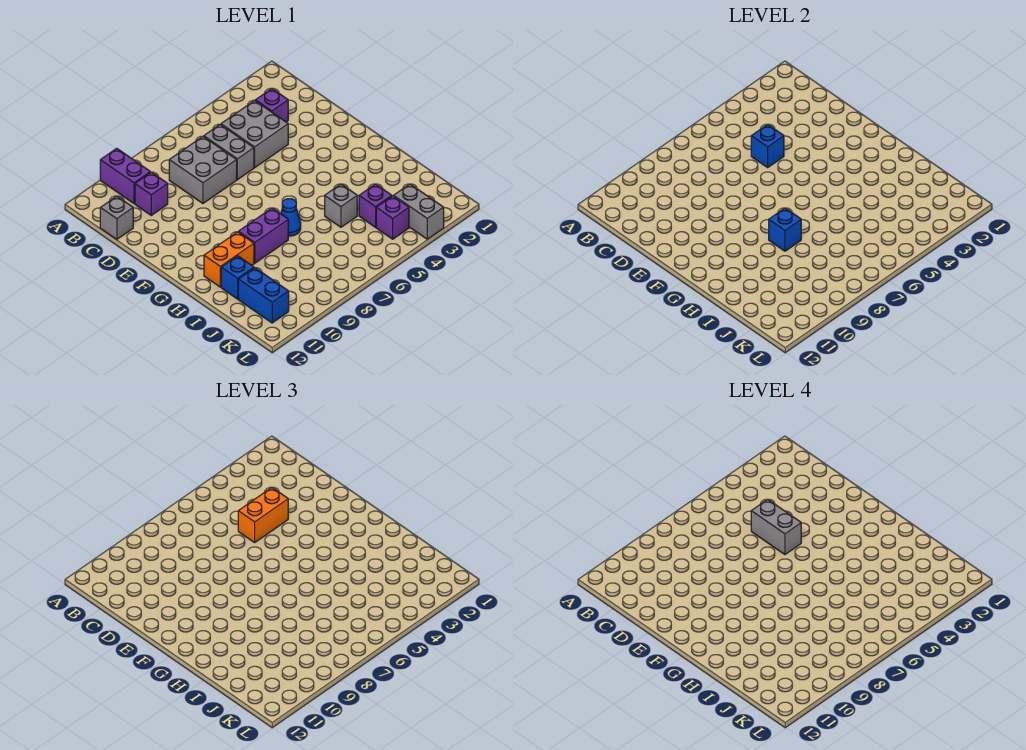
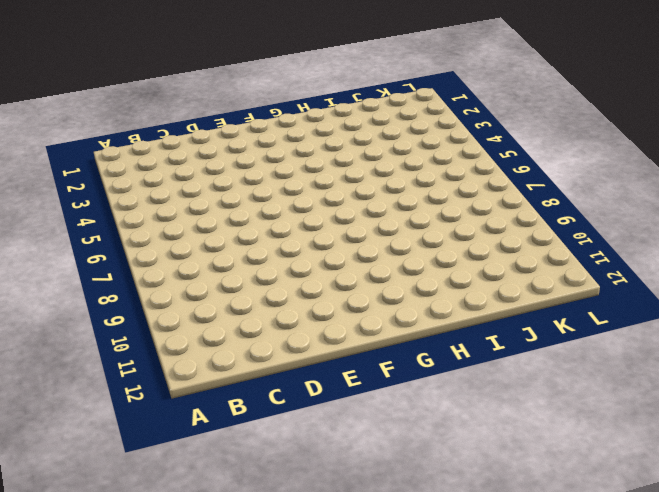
none -> purple 1x2 brick [100,148,150,204]
none -> purple 1x1 brick [255,89,288,122]
none -> grey 2x2 brick [221,100,288,168]

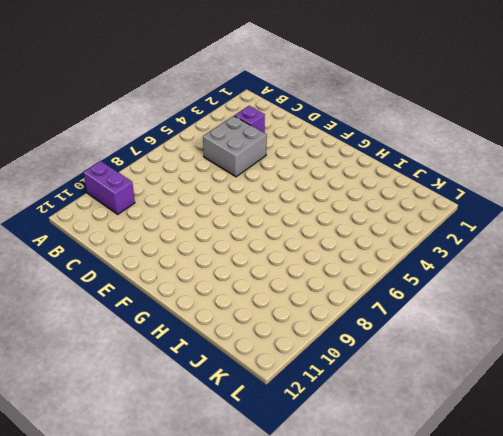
none -> grey 1x2 brick [203,124,254,180]
none -> grey 2x2 brick [169,136,237,203]
none -> purple 1x1 brick [135,172,168,215]

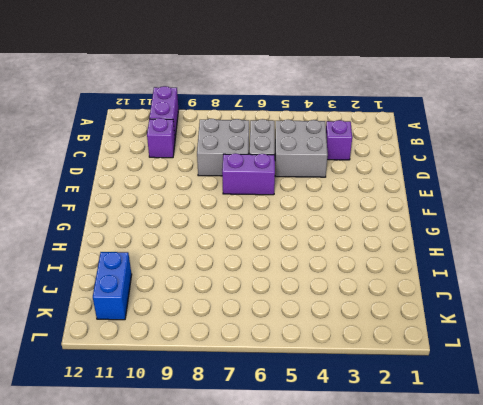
purple 1x2 brick [222,153,275,195] -> purple 1x2 brick moved to [238,208,288,263]
none -> grey 1x1 brick [100,196,133,239]
none -> blue 1x1 cone [281,199,301,236]
none -> orange 1x2 brick [204,232,254,287]

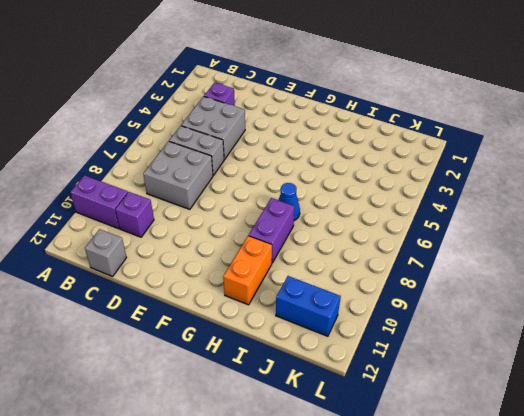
none -> grey 1x1 brick [325,184,357,227]
none -> blue 1x1 brick [221,256,254,299]
none -> purple 1x1 brick [359,184,392,227]

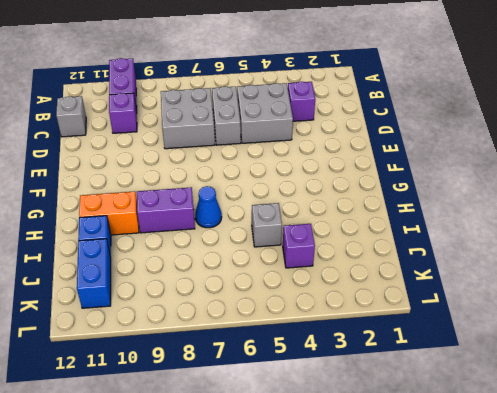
none -> grey 1x2 brick [394,184,444,239]
none -> purple 1x1 brick [376,196,409,239]
none -> blue 1x1 brick [751,124,784,168]

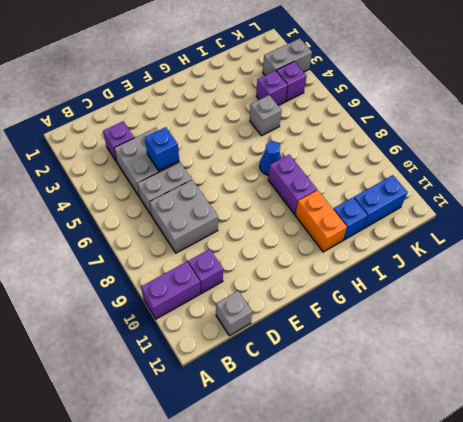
none -> blue 1x1 brick [769,208,801,251]
none -> orange 1x2 brick [238,487,288,543]
none -> grey 1x2 brick [751,499,801,555]

